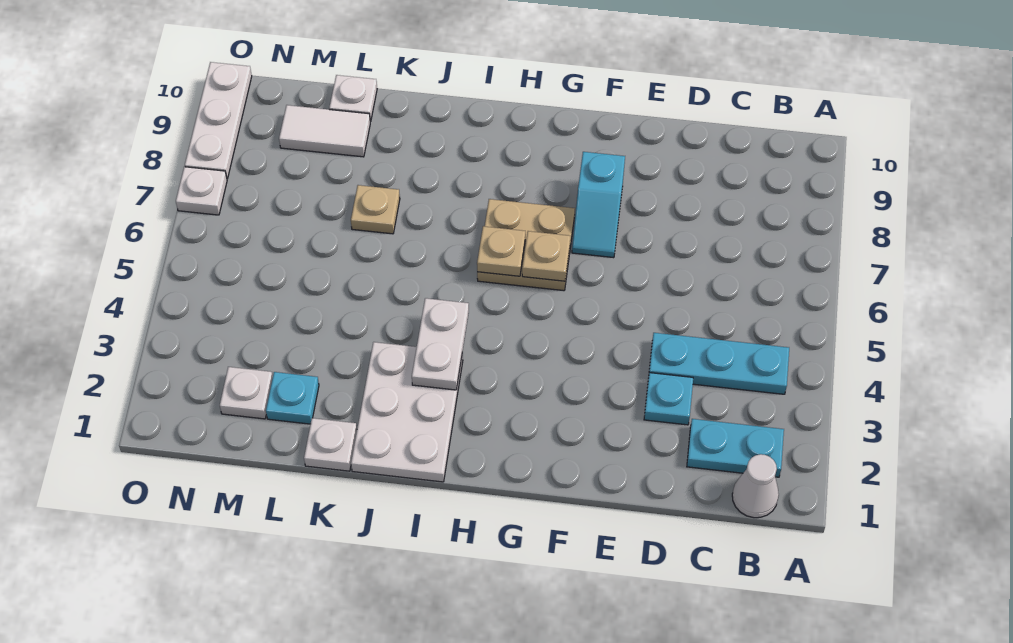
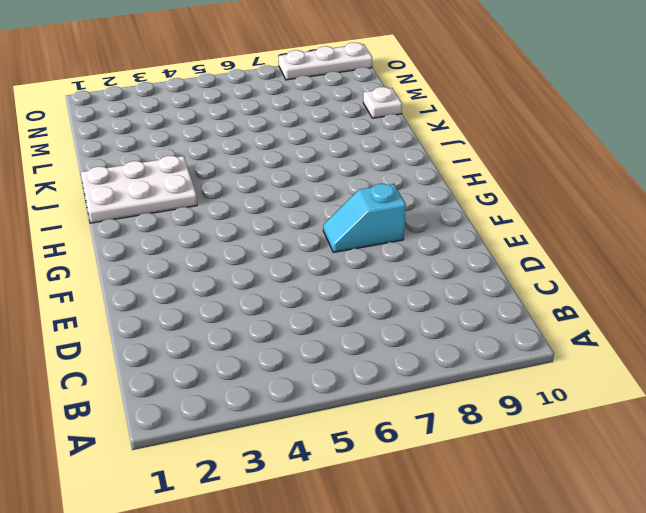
none -> white 1x1 cone [732,454,779,518]
none -> cyan 1x2 plate [687,419,784,477]
none -> cyan 1x3 plate [649,333,789,394]

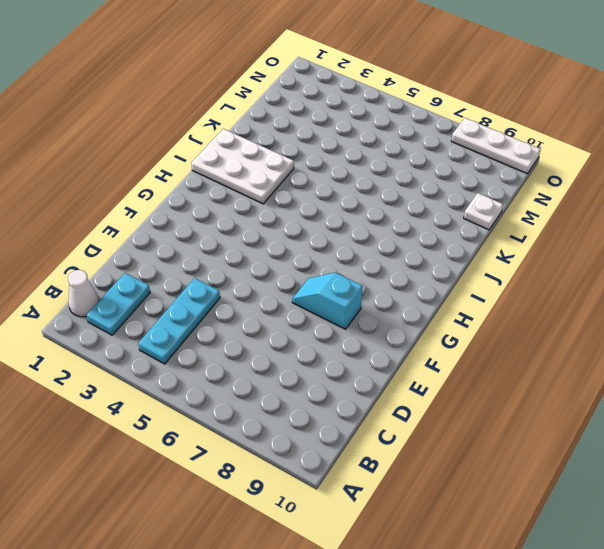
none -> cyan 1x1 plate [644,373,693,425]
none -> tan 2x2 plate [477,199,575,291]
none -> white 1x1 plate [304,418,357,471]

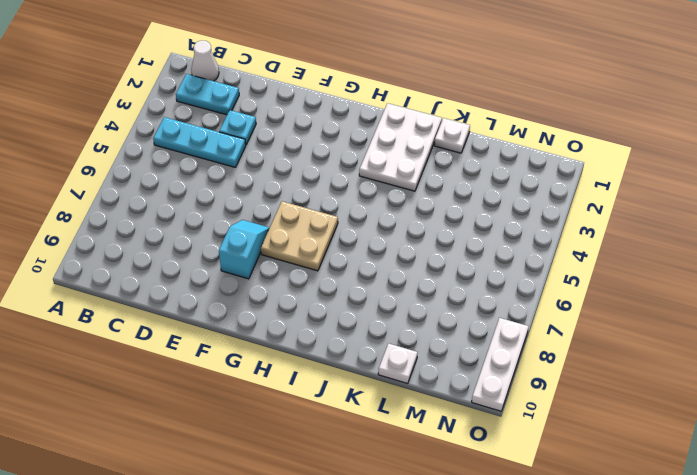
none -> tan 1x1 plate [351,185,400,234]
none -> cyan 1x1 plate [266,372,319,424]
none -> white 1x2 tile [279,105,371,157]

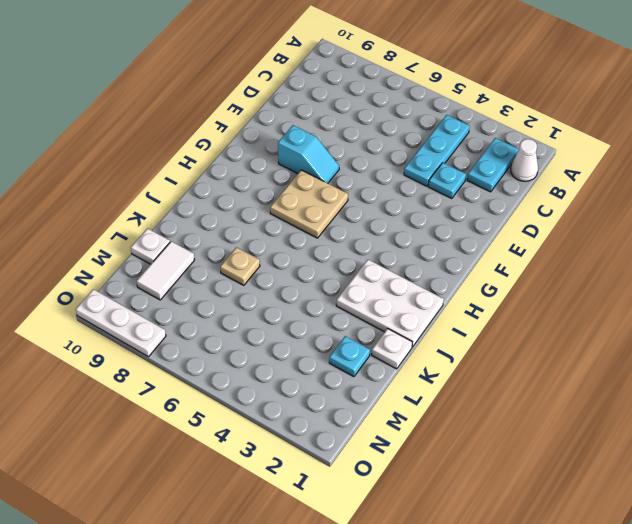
none -> white 1x1 plate [220,367,273,419]
none -> white 1x1 plate [176,167,227,215]
none -> tan 1x1 plate [522,231,570,281]

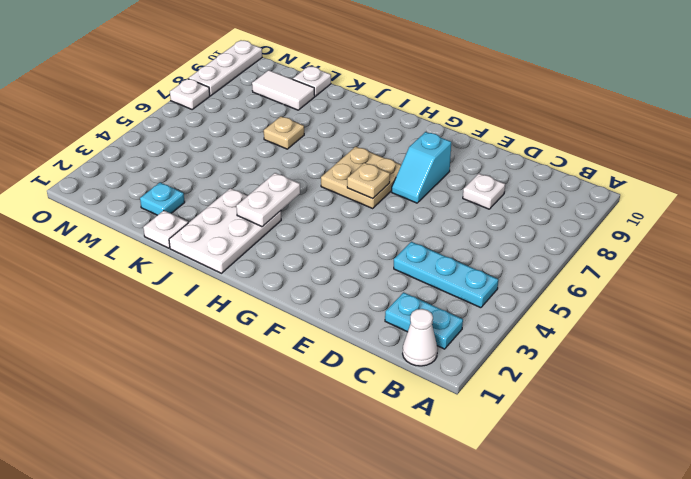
white 1x1 plate [463,174,505,209] -> white 1x1 plate moved to [220,367,273,419]
none -> cyan 1x1 plate [644,373,693,425]
none -> tan 1x1 plate [477,226,525,276]

